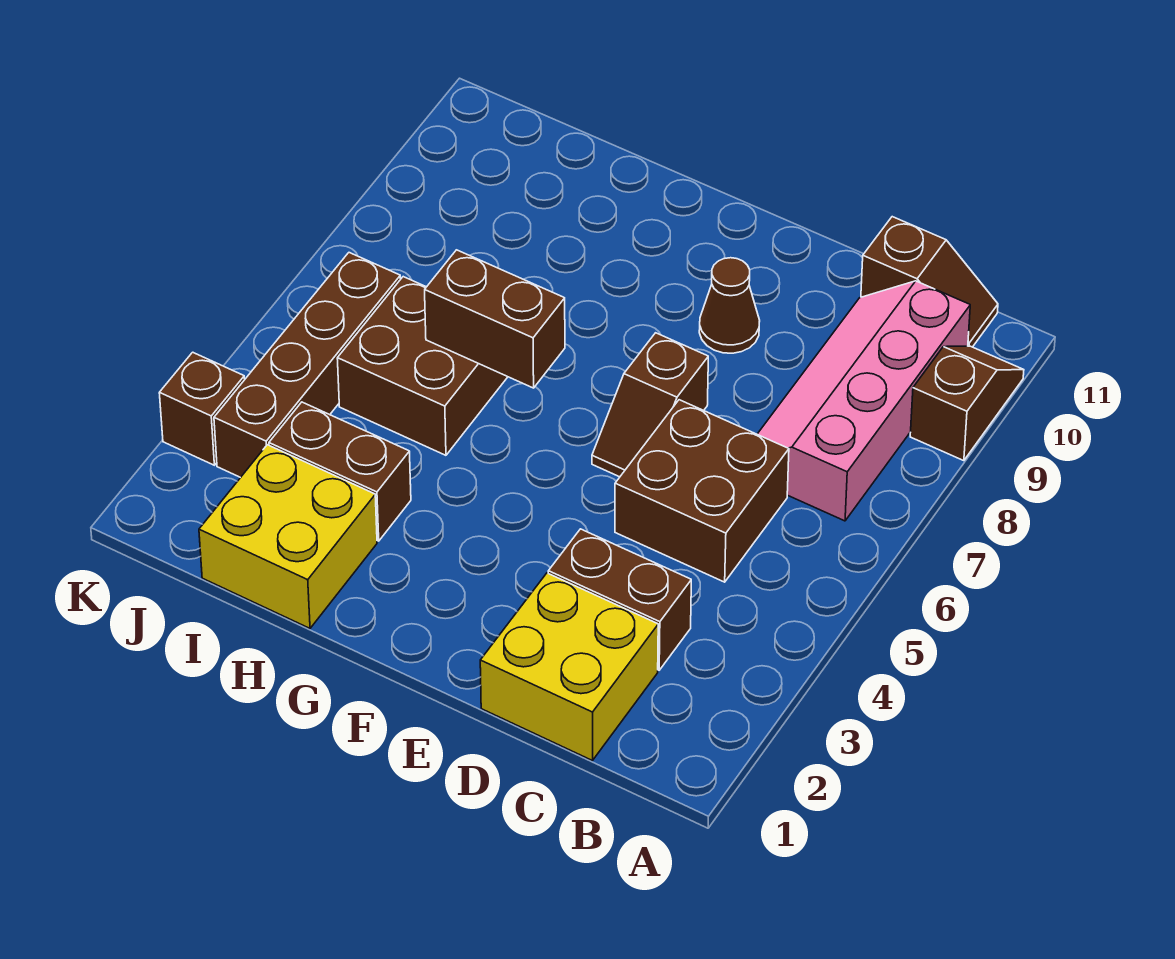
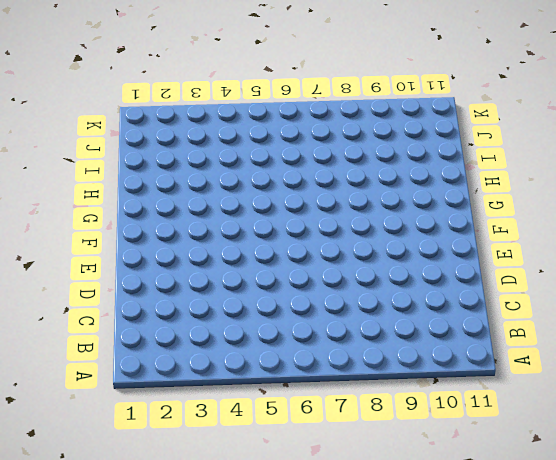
none -> brown 1x2 slope [910,346,1024,461]
none -> pink 2x4 slope [757,281,970,521]
none -> brown 1x2 slope [861,217,998,347]

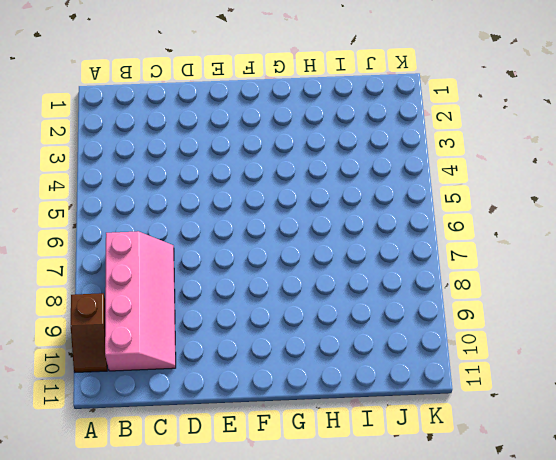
none -> brown 1x2 slope [861,217,998,347]
none -> yellow 2x2 brick [480,573,658,761]
none -> brown 1x2 brick [548,529,691,670]

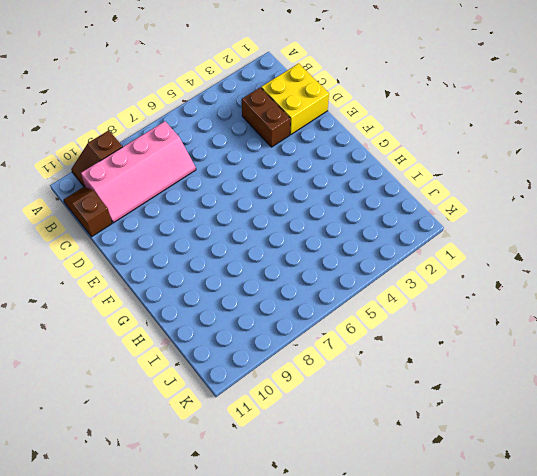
none -> brown 2x2 brick [615,400,789,582]
none -> brown 1x2 slope [592,333,708,477]
none -> brown 1x1 cone [699,258,760,353]

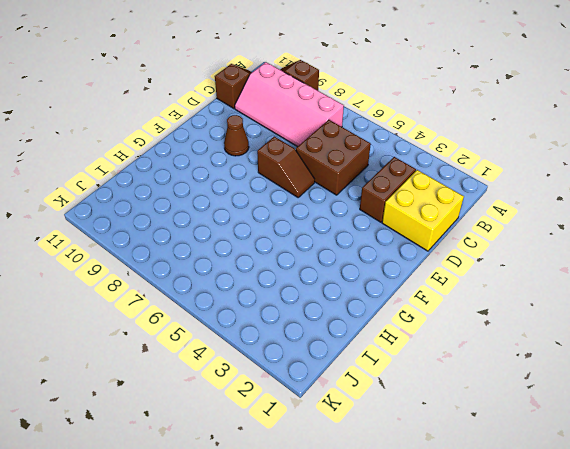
none -> yellow 2x2 brick [199,445,377,628]
none -> brown 1x2 brick [269,402,411,541]
none -> brown 2x2 brick [337,277,507,455]

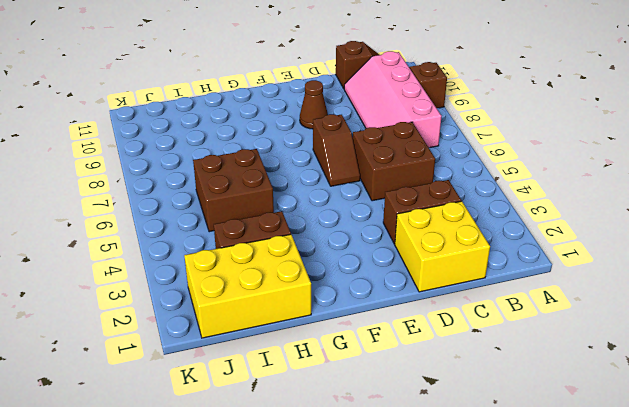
yellow 2x3 brick [184,234,311,338] -> yellow 2x2 brick [199,445,377,628]
none -> brown 1x4 brick [214,253,401,478]
none -> brown 1x1 brick [159,352,245,465]
none -> brown 1x2 brick [425,250,565,388]

